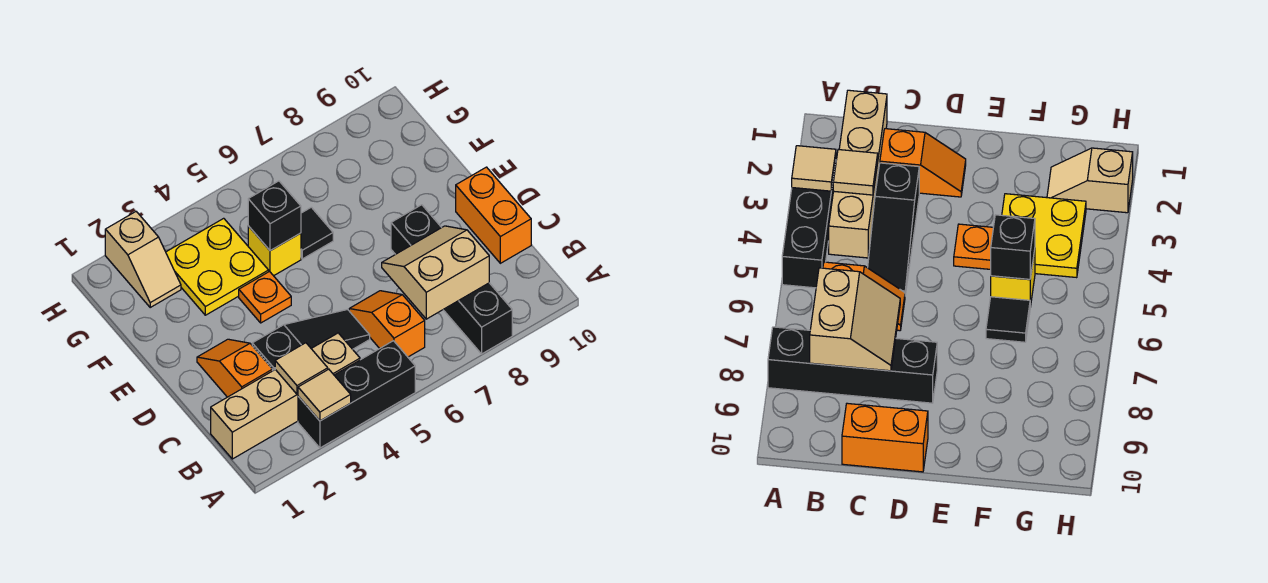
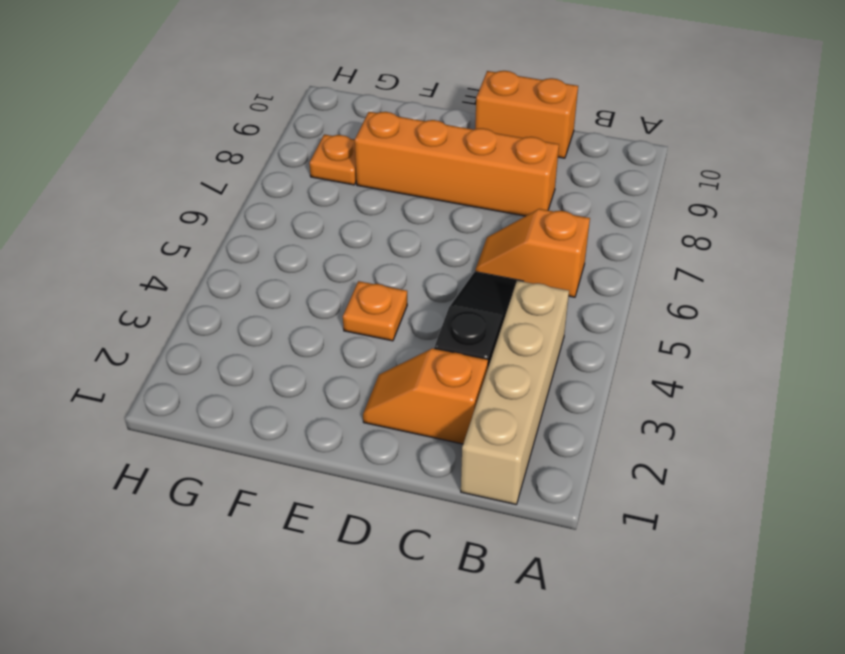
orange 1x4 brick [355,112,559,216] -> black 1x4 brick [391,205,512,354]
orange 1x1 plate [310,134,356,185] -> none
none -> black 1x3 brick [298,341,415,448]
none -> yellow 2x2 plate [166,218,269,315]
none -> yellow 1x1 brick [248,226,301,276]

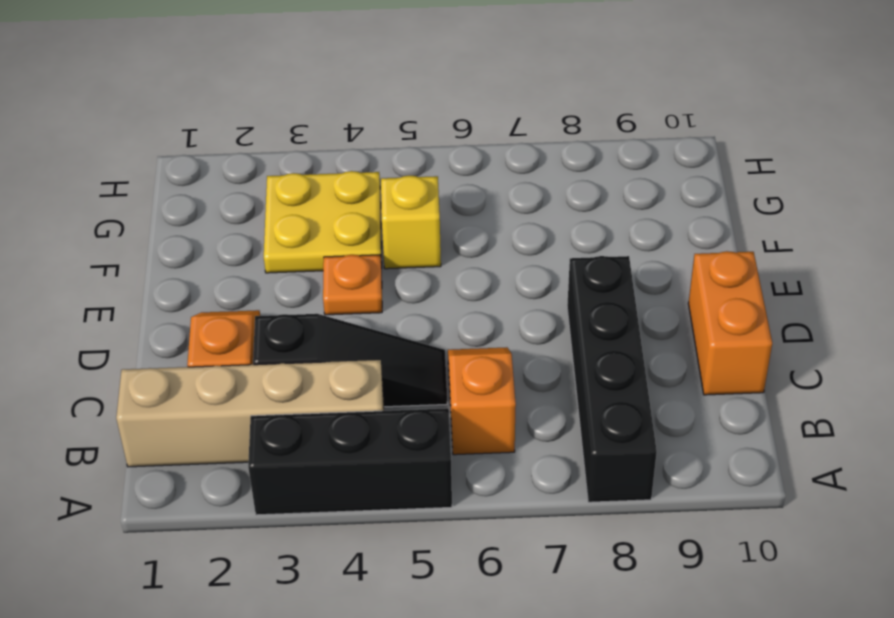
none -> black 1x1 tile [301,207,333,259]
none -> tan 1x2 slope [105,212,181,307]
none -> tan 1x1 tile [298,369,351,421]

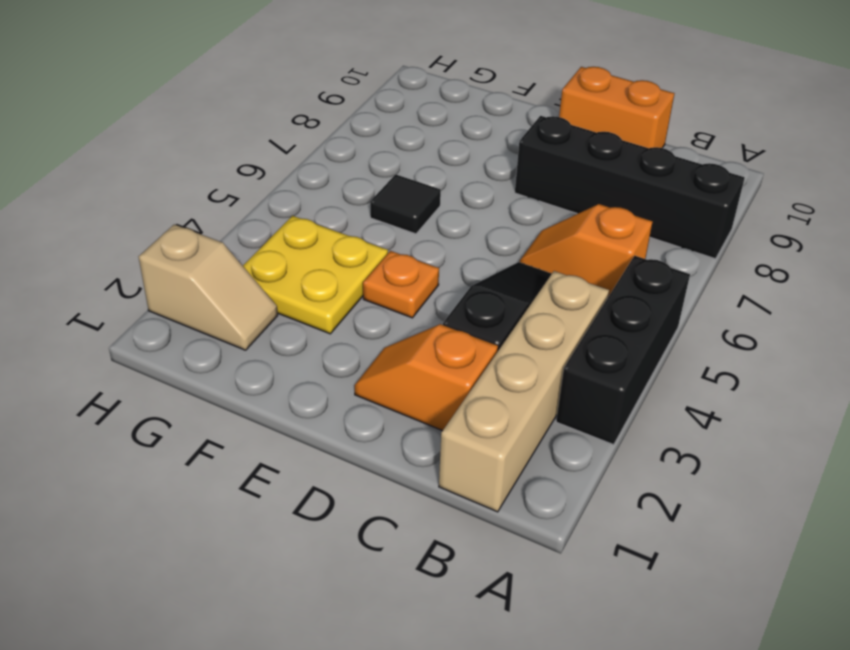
none -> yellow 1x1 brick [248,226,301,276]
none -> tan 1x1 tile [298,369,351,421]
none -> tan 1x1 tile [275,343,328,394]

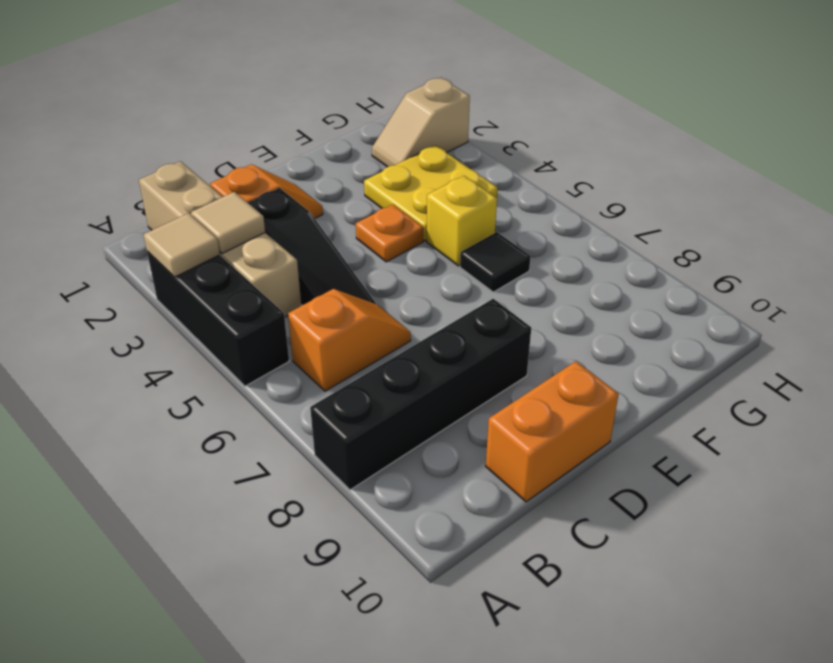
none -> tan 2x2 slope [382,226,489,319]
none -> black 1x1 brick [248,181,301,251]

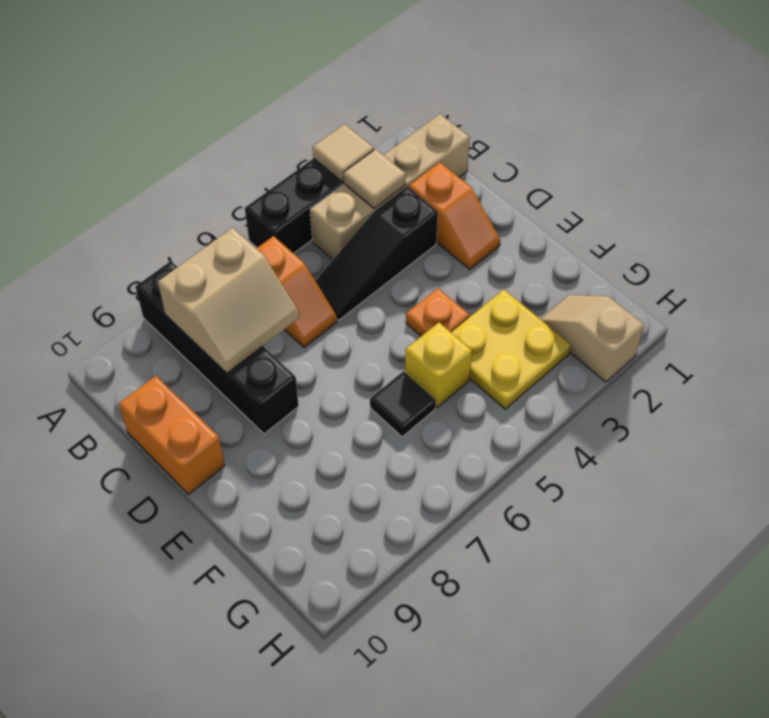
none -> black 1x1 brick [248,181,301,251]

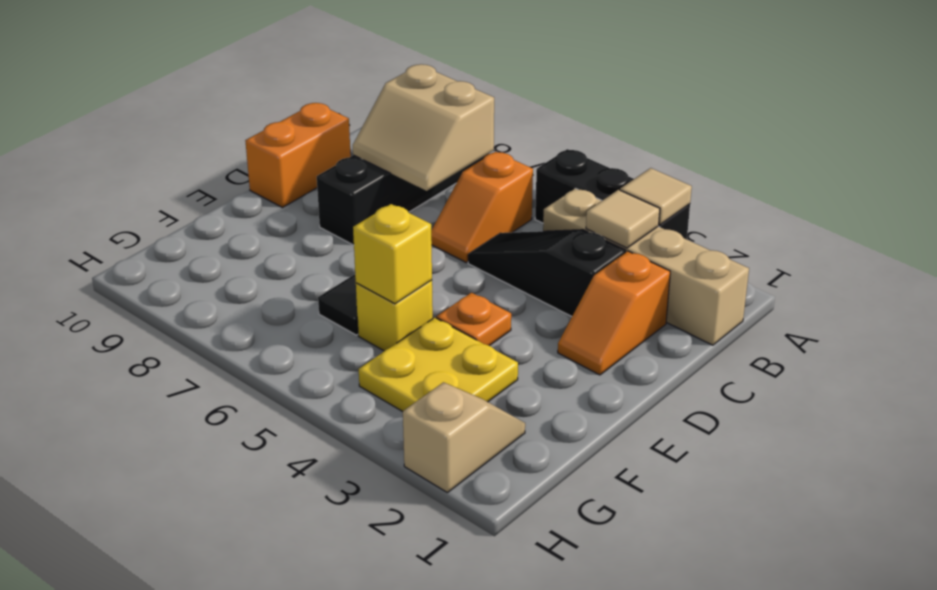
yellow 1x1 brick [353,204,432,304] -> black 1x1 brick [248,181,301,251]

